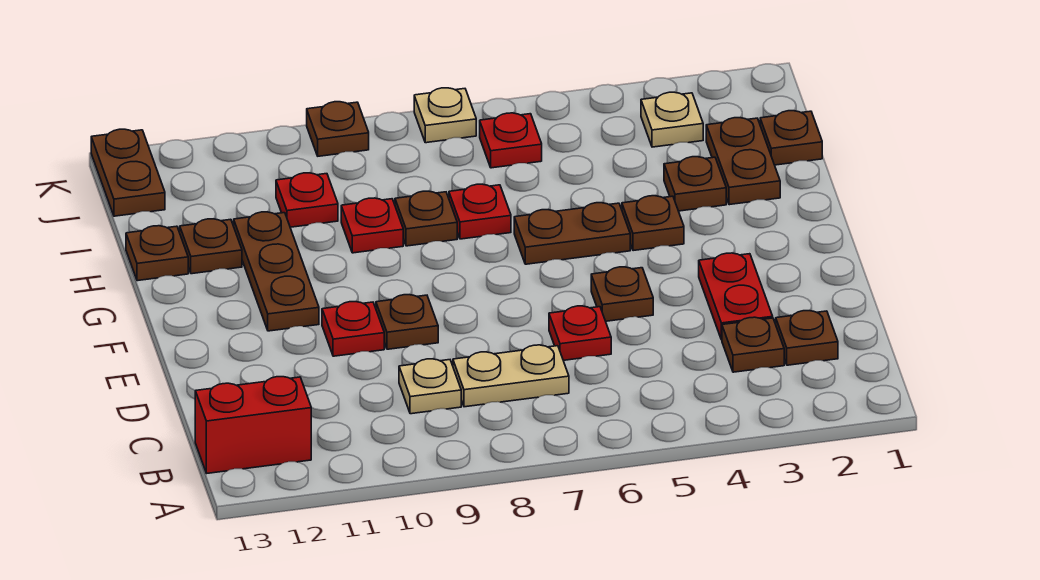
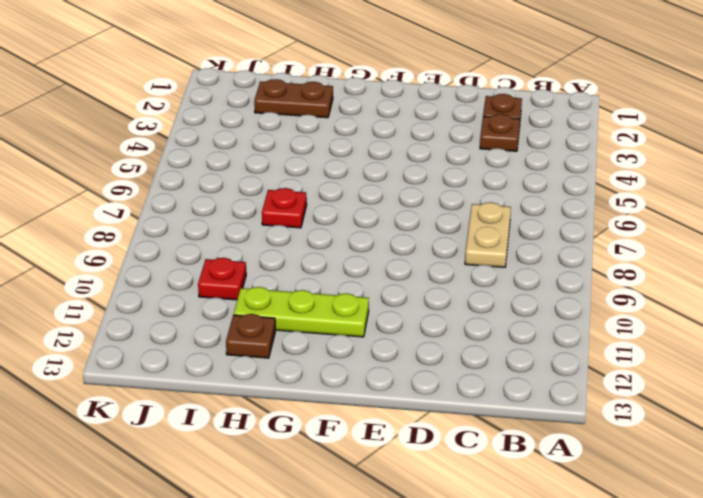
lime 1x3 plate [234,287,369,337] -> brown 1x3 plate [234,212,319,331]
none -> red 1x2 brick [195,377,311,473]
none -> tan 1x1 plate [399,359,461,414]
none -> red 1x2 plate [699,253,773,340]

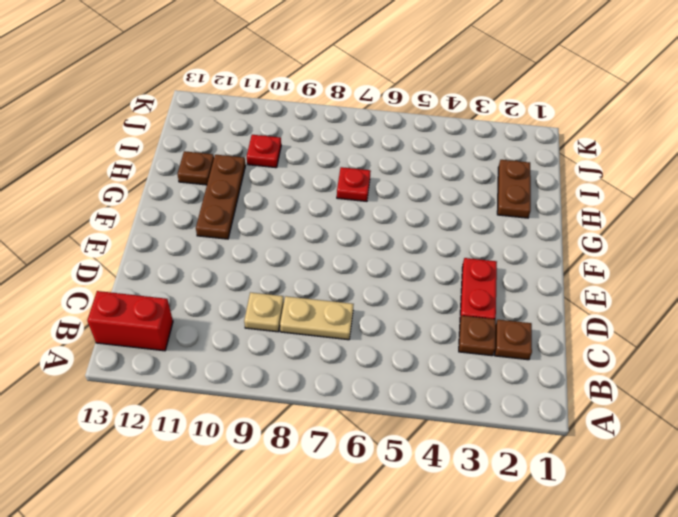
none -> red 1x1 plate [549,306,611,360]
none -> brown 1x1 plate [591,267,653,321]
none -> brown 1x1 plate [376,295,438,349]

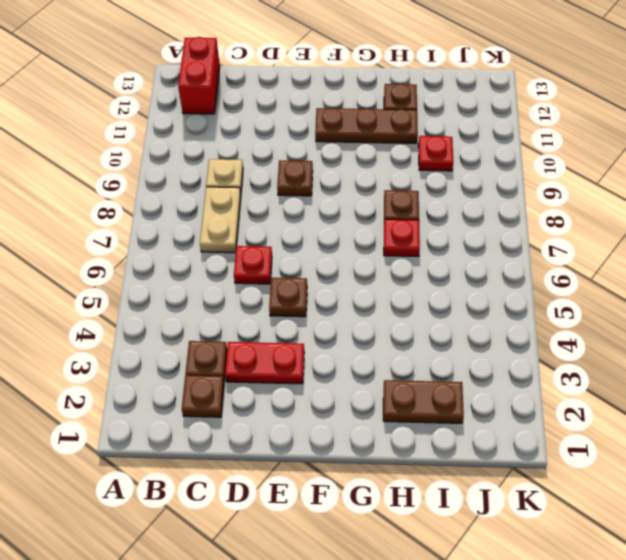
none -> red 1x1 plate [322,302,384,356]
none -> brown 1x1 plate [622,196,684,251]
none -> brown 1x2 plate [514,203,630,264]

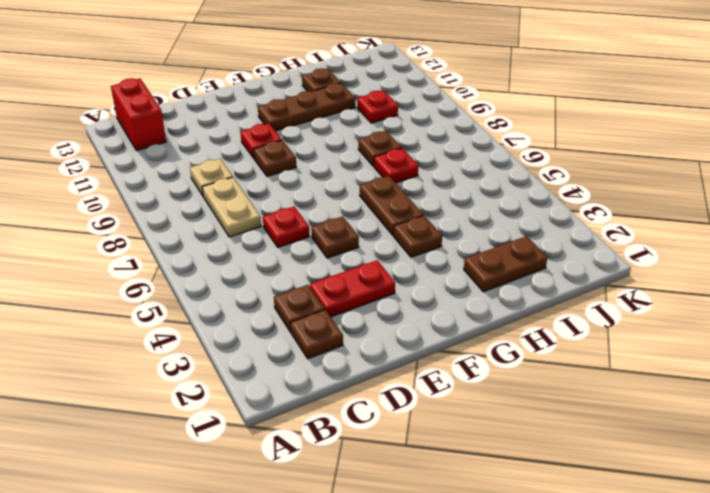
none -> brown 1x1 plate [664,157,726,211]
none -> red 1x1 plate [341,198,403,253]
none -> brown 1x1 plate [126,226,188,281]

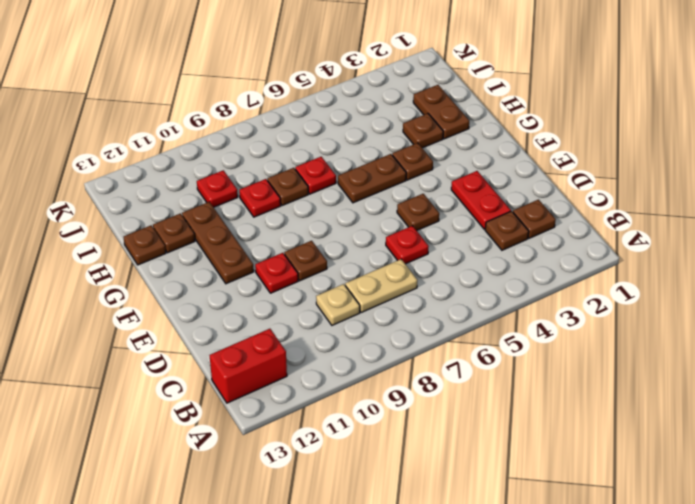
none -> brown 1x1 plate [760,111,822,165]
none -> tan 1x1 plate [641,92,703,147]
none -> red 1x1 plate [480,113,542,168]

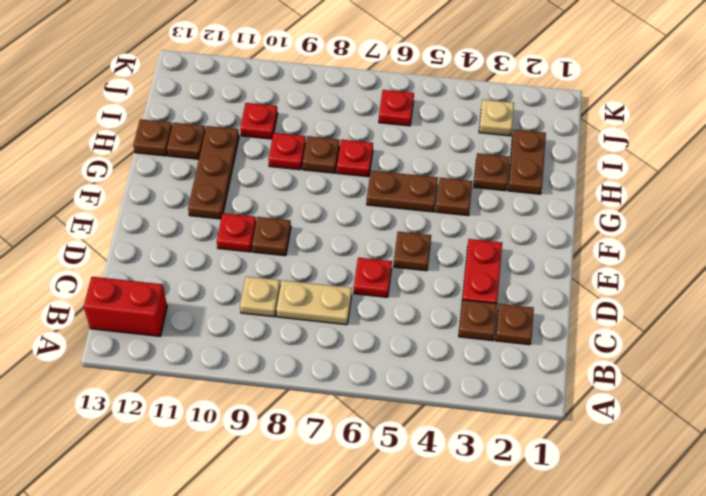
none -> brown 1x1 plate [760,111,822,165]
none -> brown 1x2 plate [91,129,165,216]
none -> tan 1x1 plate [414,88,476,143]

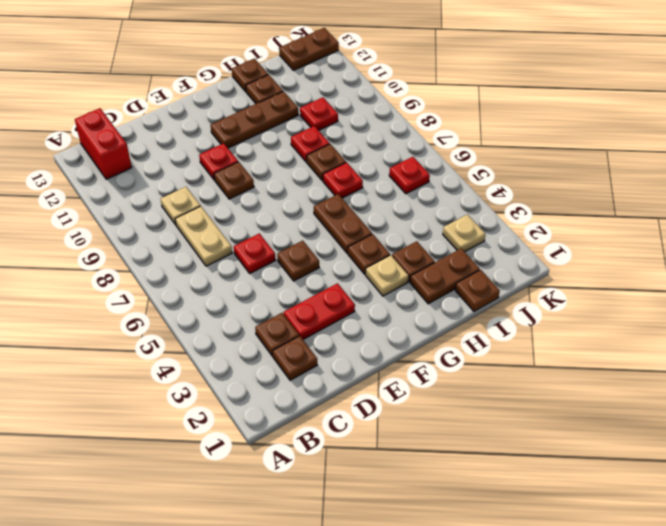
tan 1x1 plate [366,255,409,296] -> tan 1x1 plate moved to [414,88,476,143]
none -> brown 1x1 plate [307,102,369,156]

